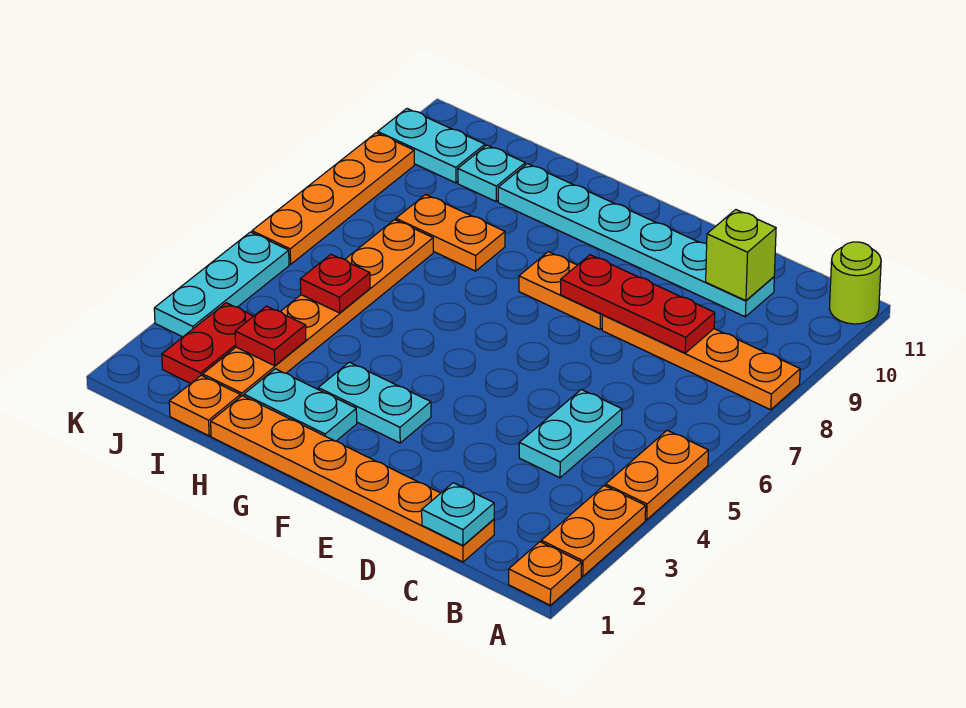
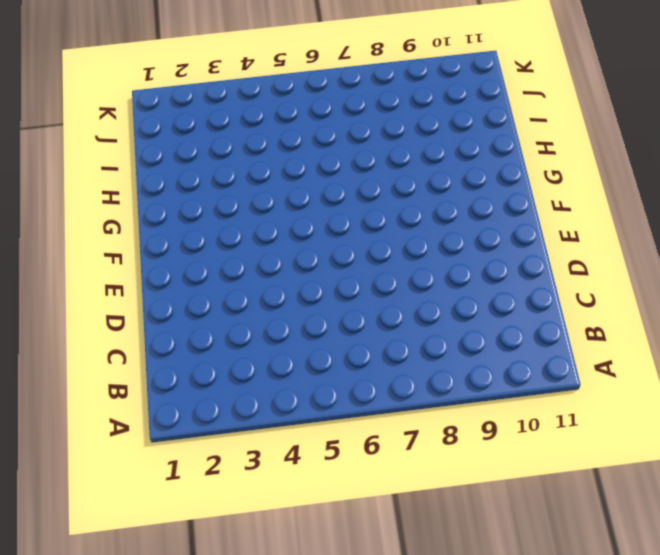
none -> orange 1x1 plate [509,542,582,605]
none -> orange 1x2 plate [541,486,646,577]
none -> orange 1x2 plate [606,430,708,520]

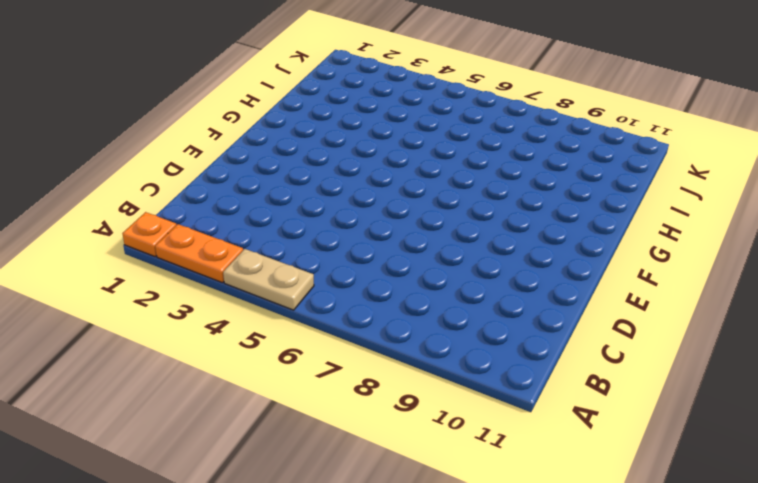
tan 1x2 plate [223,249,314,310] -> orange 1x2 plate [606,430,708,520]
none -> orange 1x4 plate [602,315,800,410]
none -> lime 1x1 round brick [830,242,881,324]
none -> orange 1x6 plate [211,396,494,562]

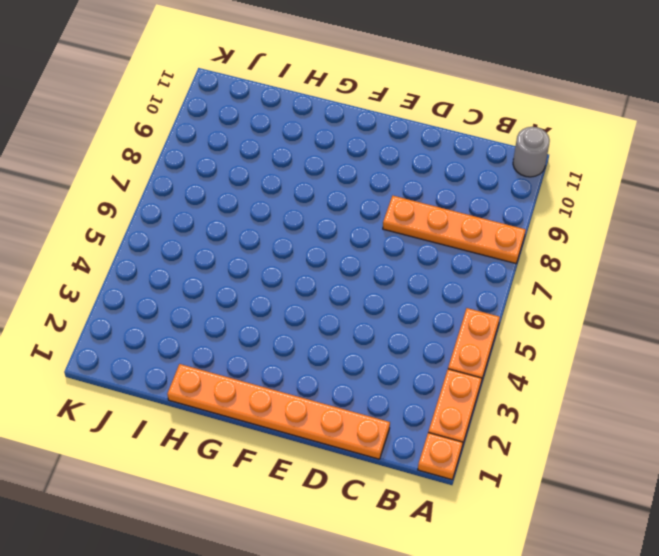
grey 1x1 round brick [513,127,550,177] -> lime 1x1 round brick [830,242,881,324]
none -> cyan 1x2 plate [519,389,622,478]
none -> cyan 1x6 plate [498,164,774,317]
none -> orange 1x2 plate [519,252,603,329]

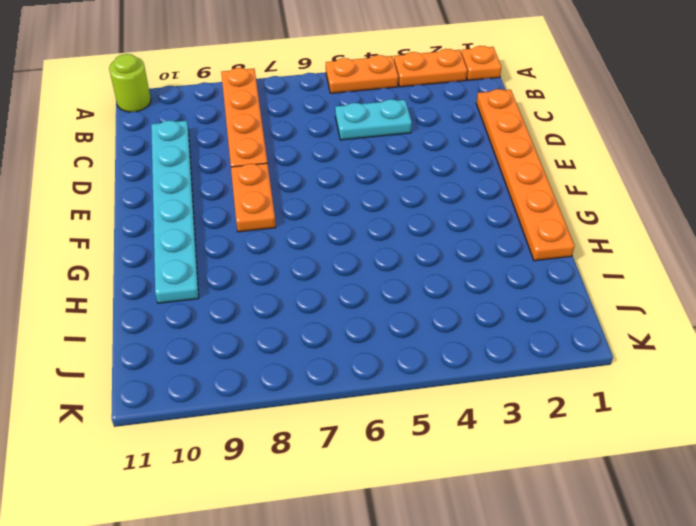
none -> cyan 1x2 plate [318,362,431,443]
none -> cyan 1x2 plate [244,369,357,441]
none -> orange 1x2 plate [396,195,505,271]

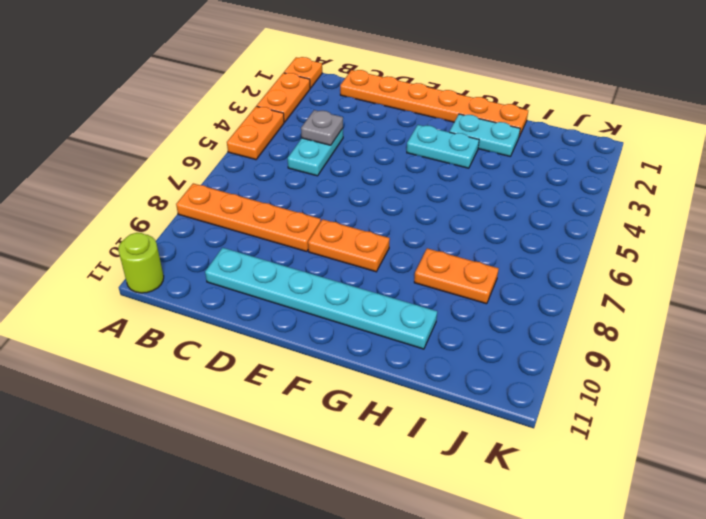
grey 1x1 plate [301,110,343,145] -> none
none -> orange 1x1 plate [169,375,240,436]
none -> orange 1x6 plate [203,220,433,397]
none -> cyan 1x1 plate [458,145,525,201]

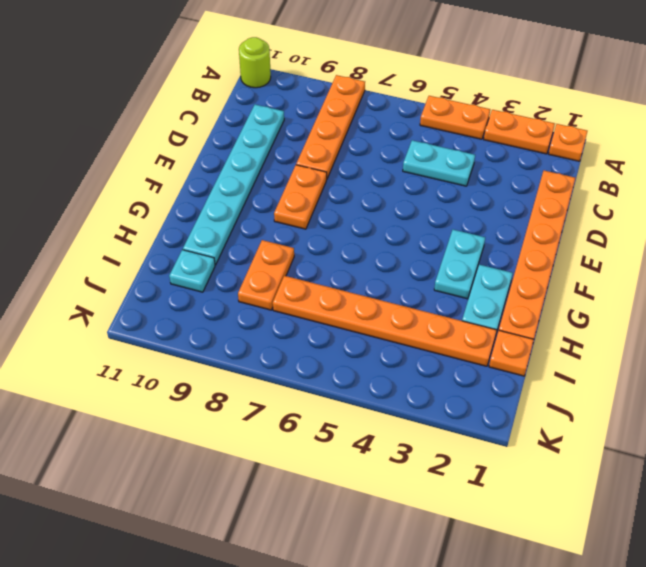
none -> red 1x2 plate [162,303,253,383]
none -> cyan 1x2 plate [378,109,485,183]
none -> cyan 1x3 plate [154,232,289,337]

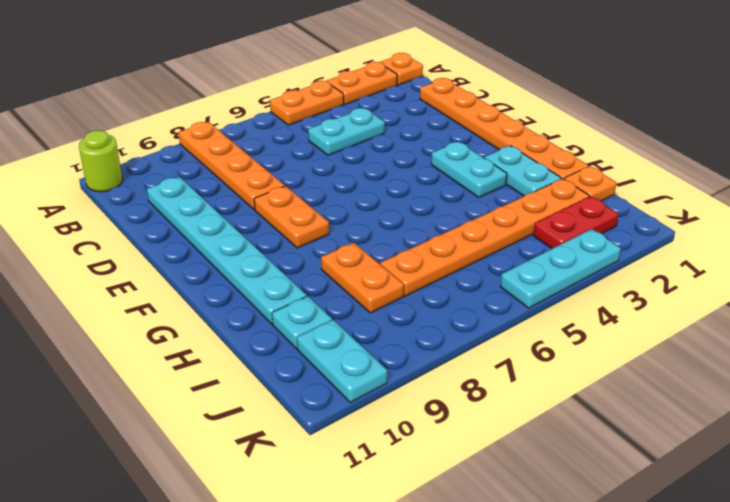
none -> orange 1x4 plate [252,133,414,264]
none -> cyan 1x1 plate [422,483,494,545]
none -> red 1x3 plate [561,255,715,353]

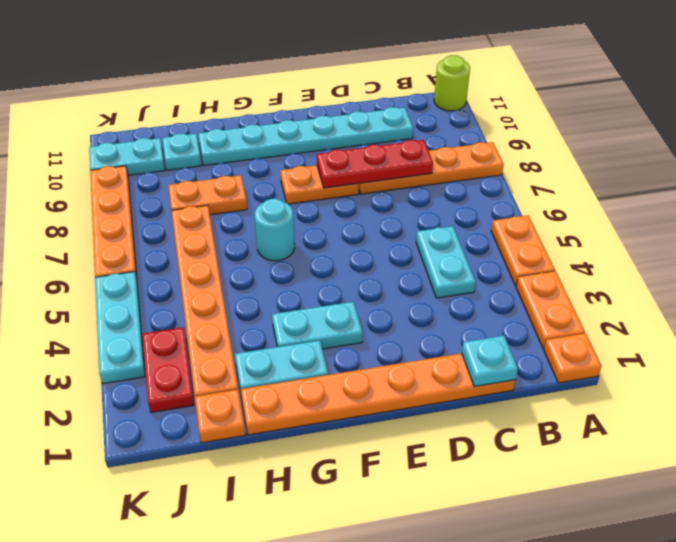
cyan 1x1 round brick [255,199,295,261] -> none
none -> lime 1x1 brick [706,210,776,301]
none -> red 1x1 plate [235,306,306,366]
none -> red 1x1 plate [300,254,370,313]

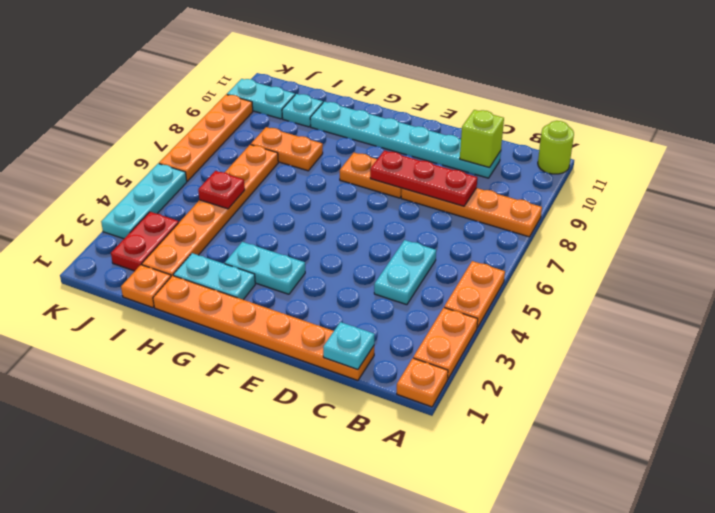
none -> red 1x1 plate [235,306,306,366]

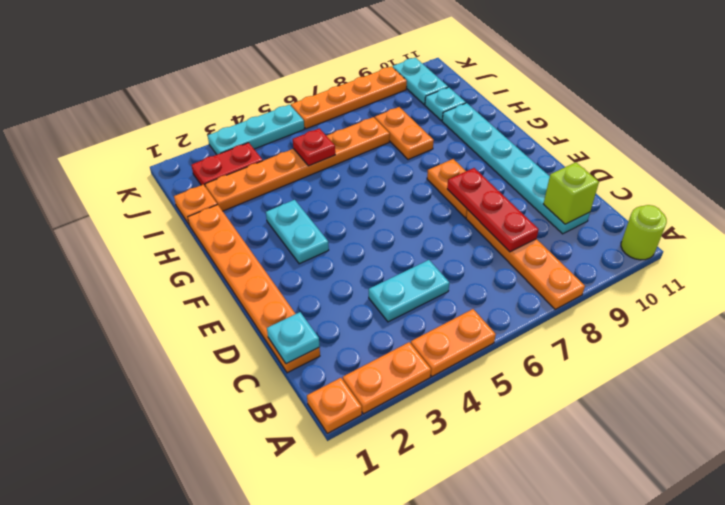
none -> cyan 1x2 plate [244,369,357,441]
none -> red 1x1 plate [235,306,306,366]

